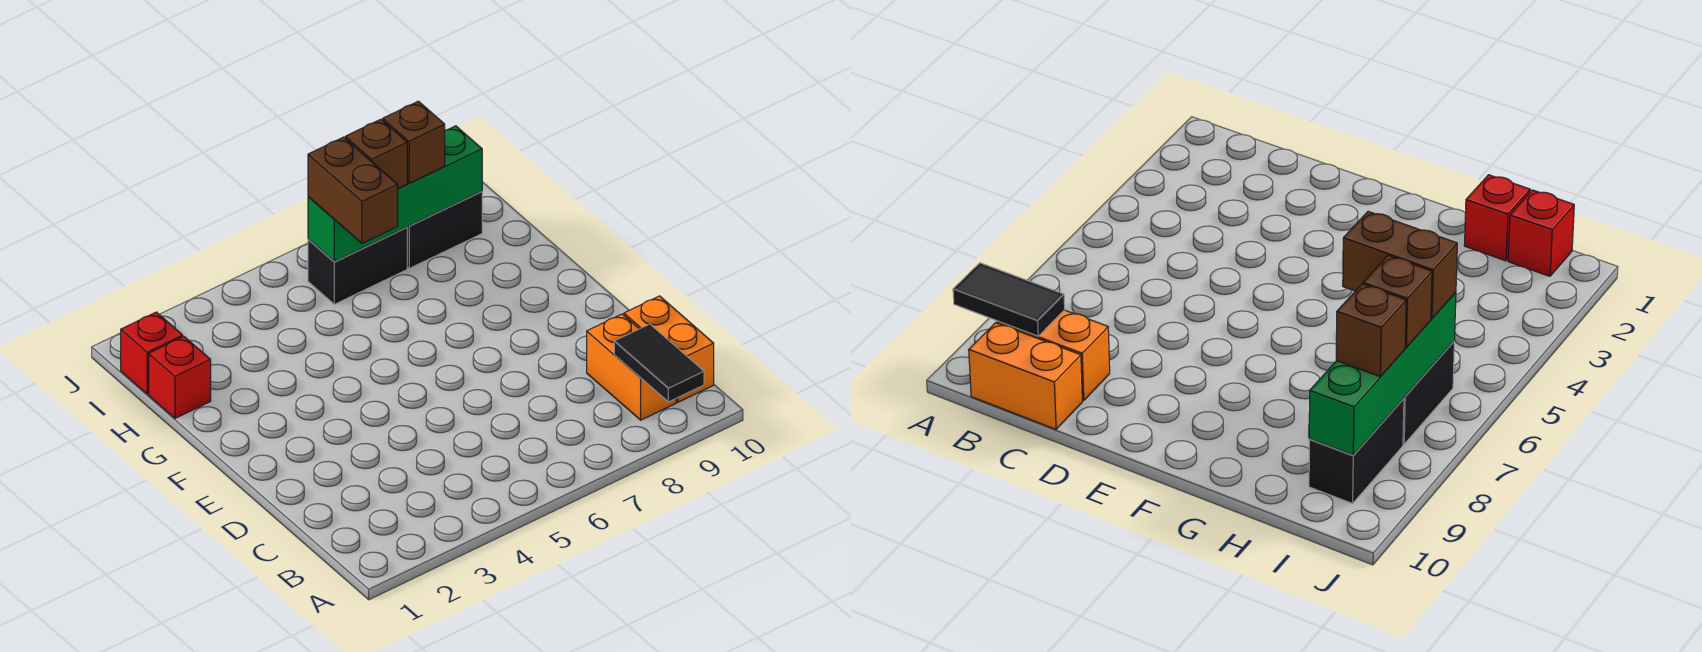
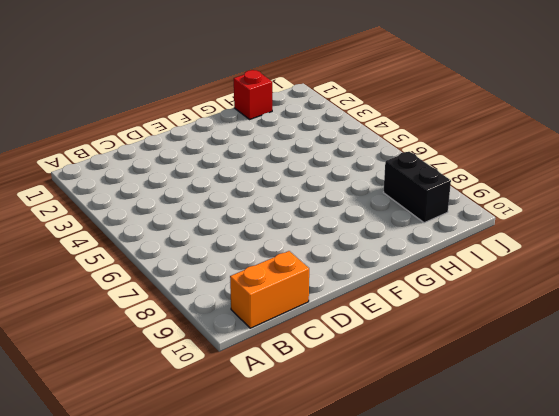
none -> orange 1x2 brick [587,314,676,420]
none -> red 1x1 brick [121,312,183,394]

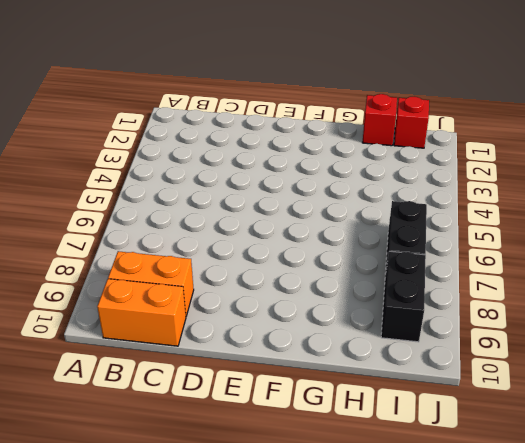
none -> black 1x2 tile [614,324,704,402]
none -> green 1x4 brick [308,126,482,262]

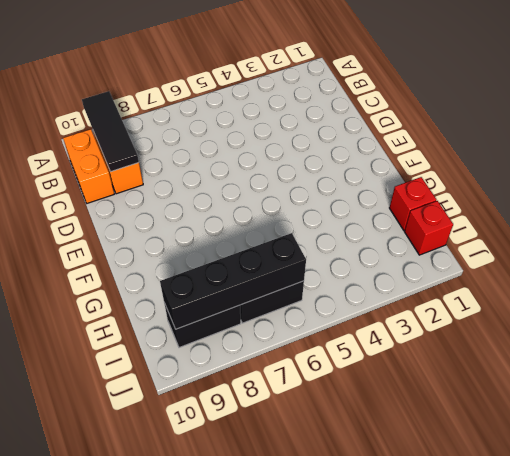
black 1x3 tile [82,91,139,172] -> black 1x2 tile [614,324,704,402]
black 1x4 brick [160,233,306,329] -> green 1x4 brick [308,126,482,262]
none -> brown 1x2 brick [308,137,398,243]
none -> brown 1x1 brick [345,119,407,189]

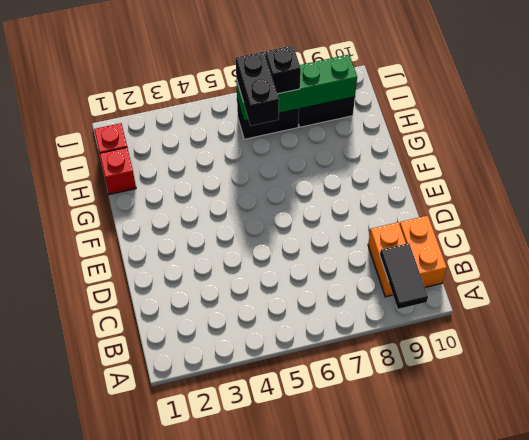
black 1x2 brick [236,52,279,126] -> brown 1x2 brick [308,137,398,243]
black 1x1 brick [265,45,301,94] -> brown 1x1 brick [345,119,407,189]
none -> brown 1x1 brick [383,101,445,183]

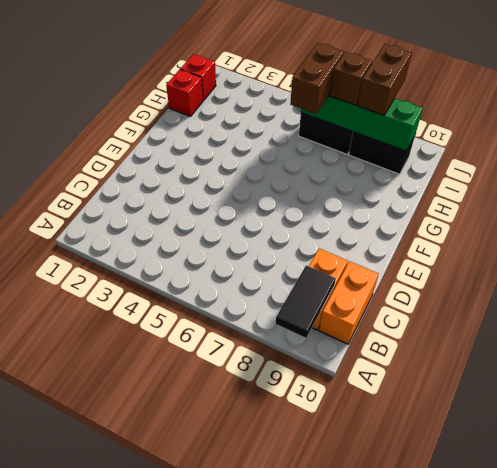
brown 1x2 brick [358,44,412,115] -> brown 1x1 brick [383,101,445,183]

